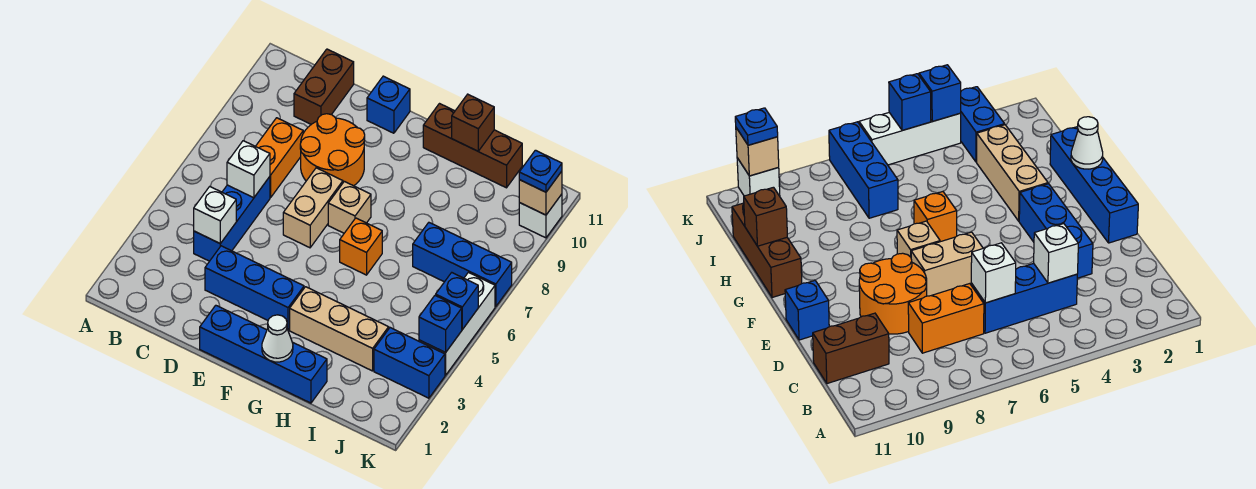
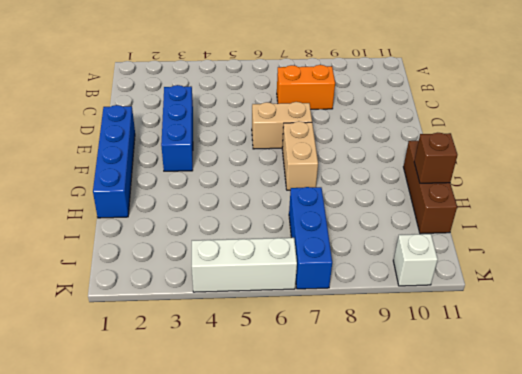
tan 1x2 brick [282,121,318,190] -> tan 1x1 brick [328,181,371,233]
none -> blue 1x3 brick [194,177,270,261]
none -> brown 1x2 brick [294,49,354,124]
none -> orange 2x2 round brick [300,114,365,186]

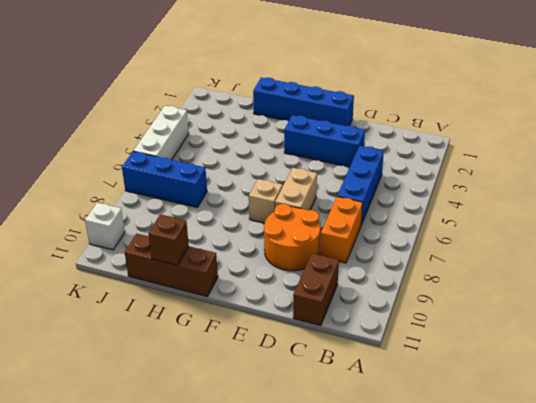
none -> blue 1x1 brick [367,76,410,133]
none -> tan 1x3 brick [290,287,389,371]
none -> orange 1x1 brick [340,218,382,275]

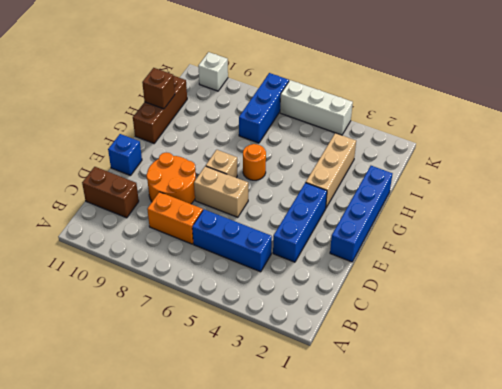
orange 1x1 round brick [243,144,266,180] -> orange 1x1 brick [340,218,382,275]
none -> blue 1x2 brick [374,328,445,398]
none -> white 1x1 brick [194,187,236,244]
none -> white 1x1 brick [227,141,270,198]

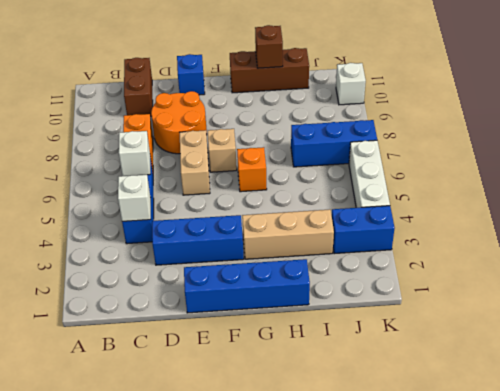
none -> white 1x1 cone [262,315,293,362]
none -> blue 1x1 brick [419,295,462,353]
none -> blue 1x1 brick [436,273,478,329]

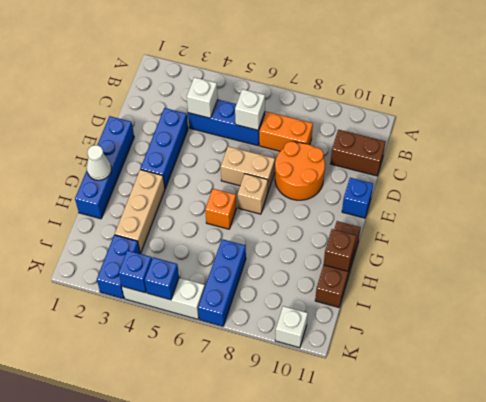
none -> tan 1x1 brick [519,171,562,215]
none -> blue 1x1 plate [519,150,562,192]

